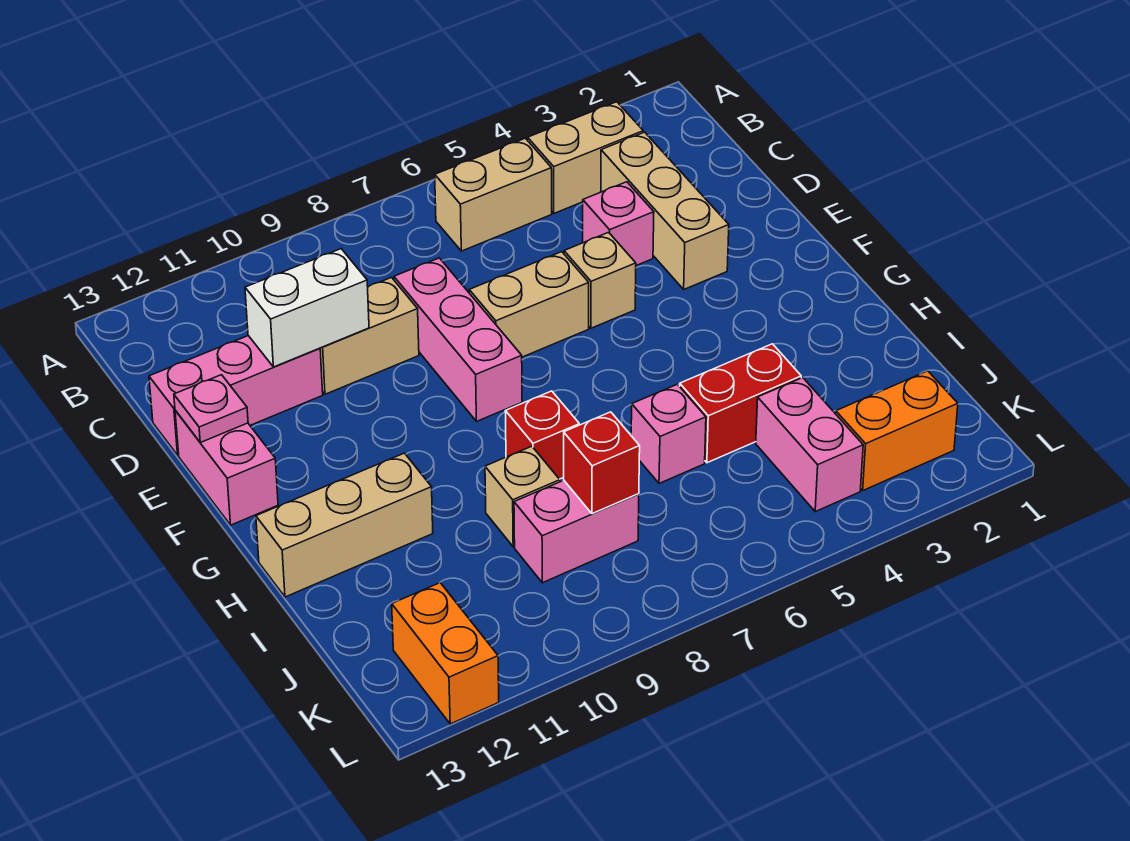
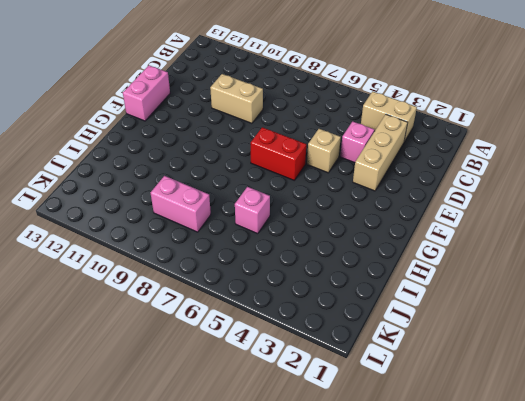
red 1x2 brick [251,127,306,180] -> red 1x2 brick moved to [680,344,801,463]
none -> tan 1x2 brick [435,138,552,251]
none -> pink 1x3 brick [394,258,522,422]
none -> pink 1x3 brick [149,336,323,455]

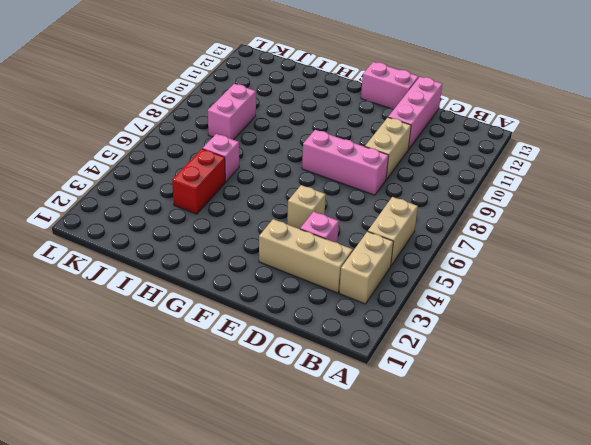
none -> tan 1x2 brick [469,252,589,357]
none -> red 1x1 brick [505,391,579,479]
none -> tan 1x3 brick [256,453,433,597]

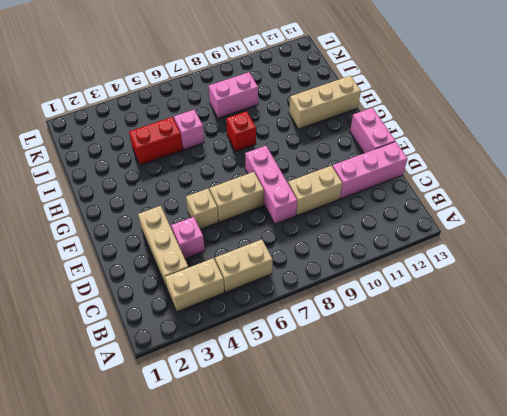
none -> tan 1x1 brick [485,446,560,547]
none -> pink 1x2 brick [756,378,863,512]
none -> orange 1x2 brick [836,371,958,490]

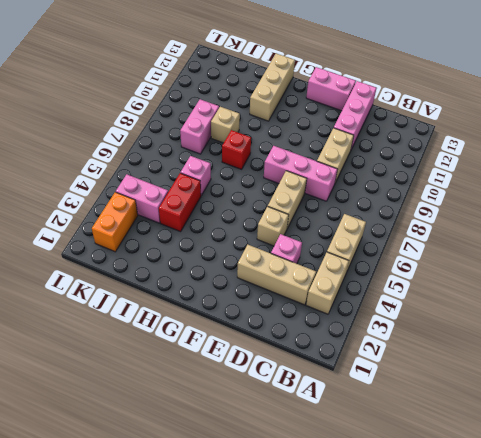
none -> orange 1x2 brick [392,583,499,724]
none -> white 1x2 brick [245,249,369,367]
none -> pink 1x1 plate [174,375,248,442]

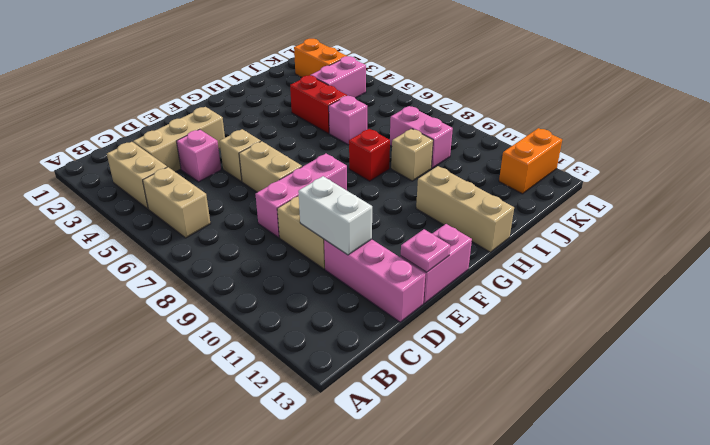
none -> red 1x1 brick [564,412,640,514]

